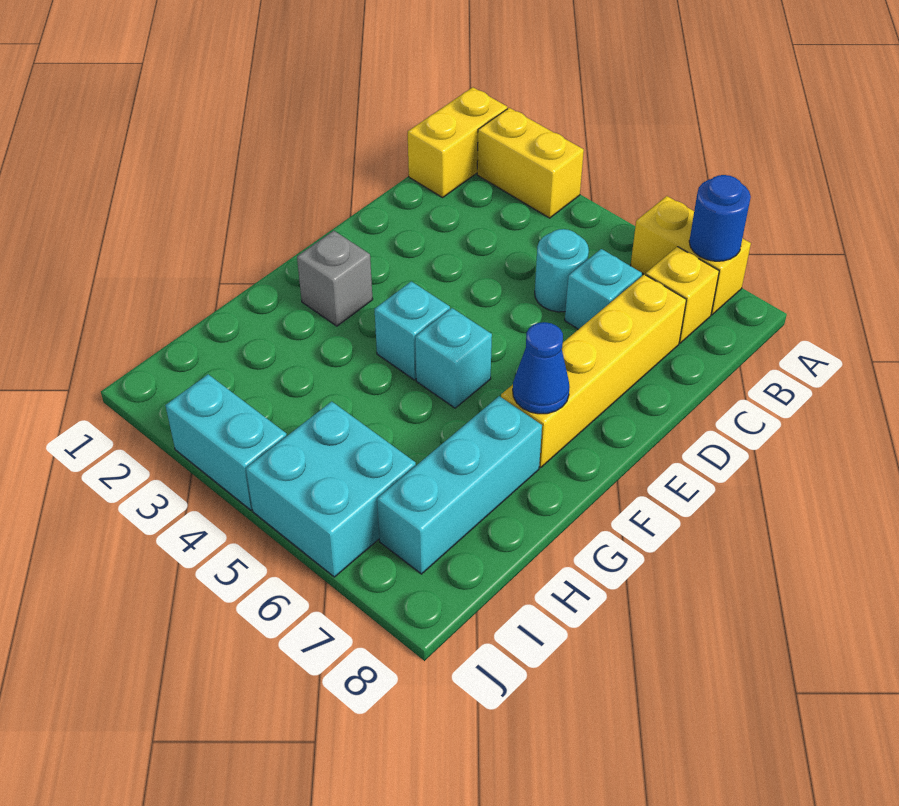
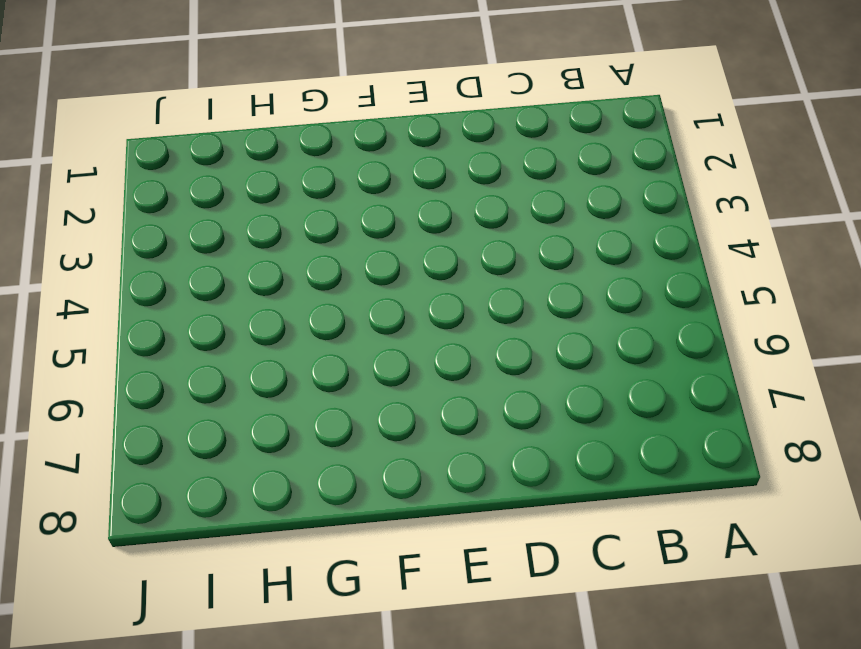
none -> yellow 1x2 brick [408,87,507,198]
none -> yellow 1x2 brick [477,108,584,218]
none -> yellow 1x2 brick [631,196,751,315]

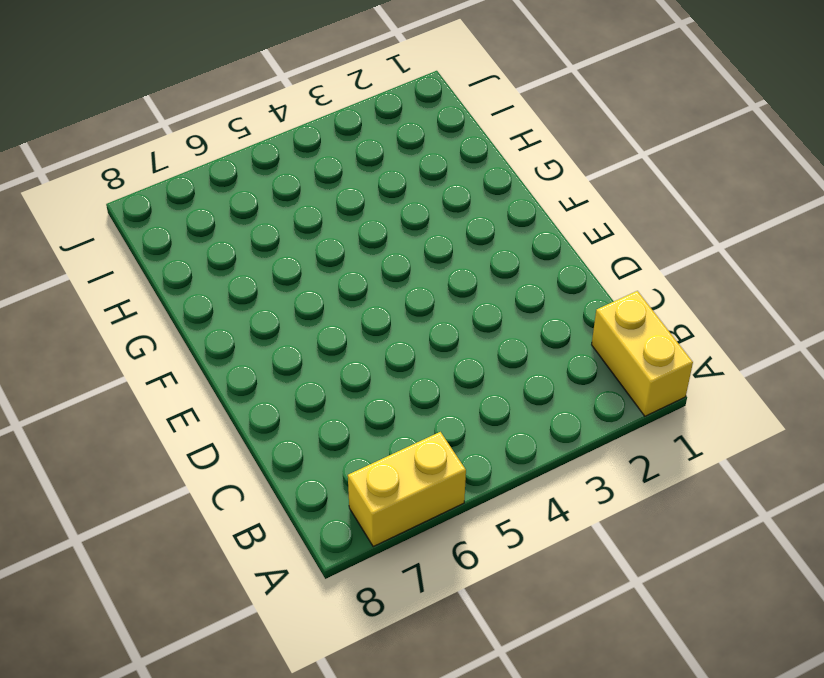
none -> yellow 1x2 brick [477,108,584,218]
none -> yellow 1x1 brick [646,247,719,343]
none -> cyan 1x1 round brick [535,229,589,312]

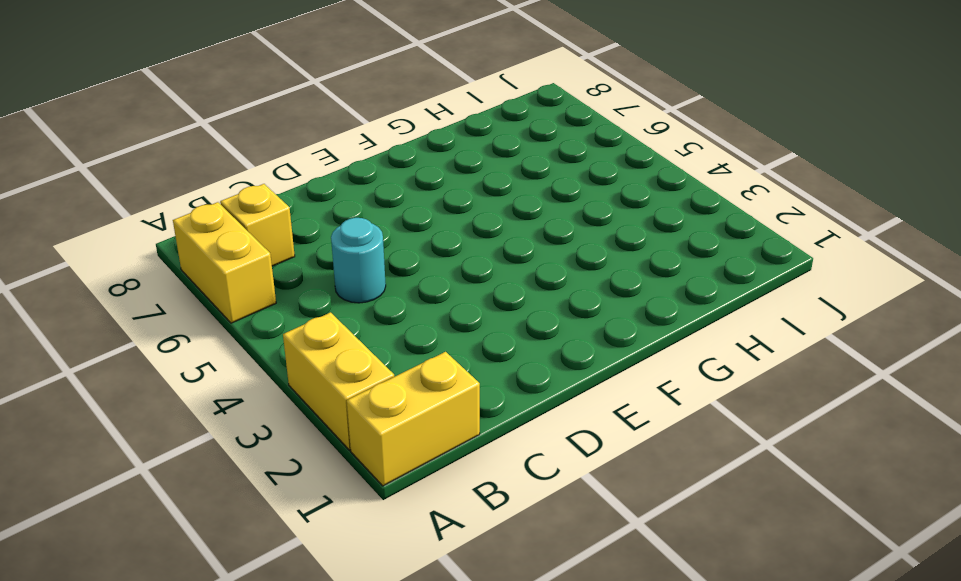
none -> cyan 1x1 brick [565,249,642,329]
none -> yellow 1x4 brick [501,274,686,467]
none -> grey 1x1 brick [297,231,373,326]

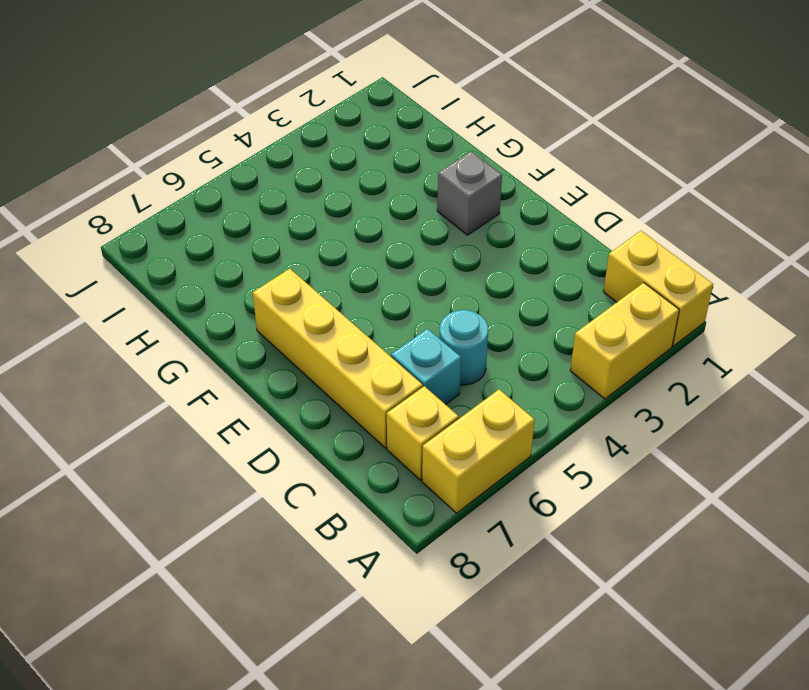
none -> cyan 1x1 brick [374,281,450,380]
none -> cyan 1x1 brick [415,308,492,408]
none -> cyan 1x3 brick [377,396,542,574]

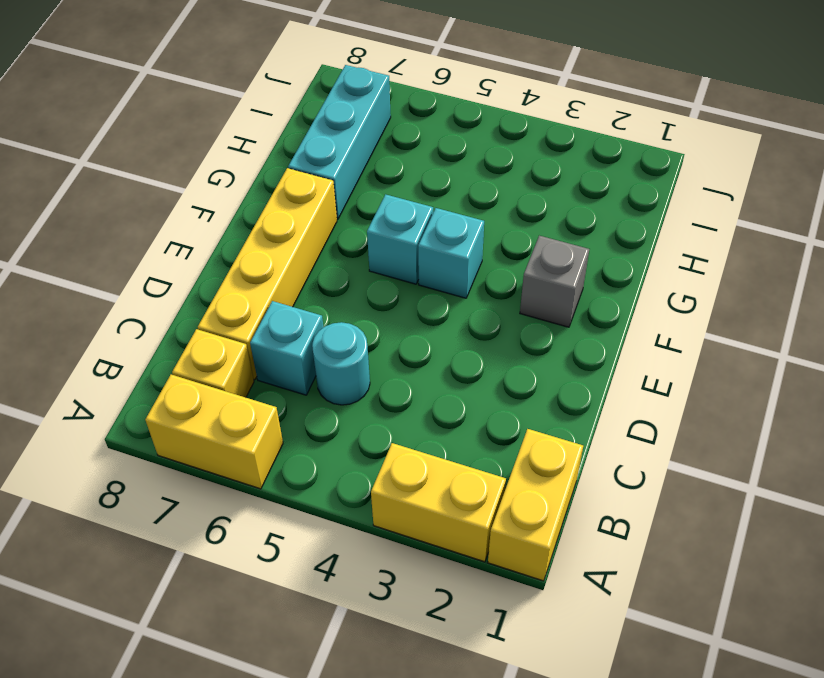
none -> cyan 2x2 brick [246,401,416,577]
none -> cyan 1x2 brick [165,374,287,510]
none -> blue 1x1 round brick [689,175,751,261]

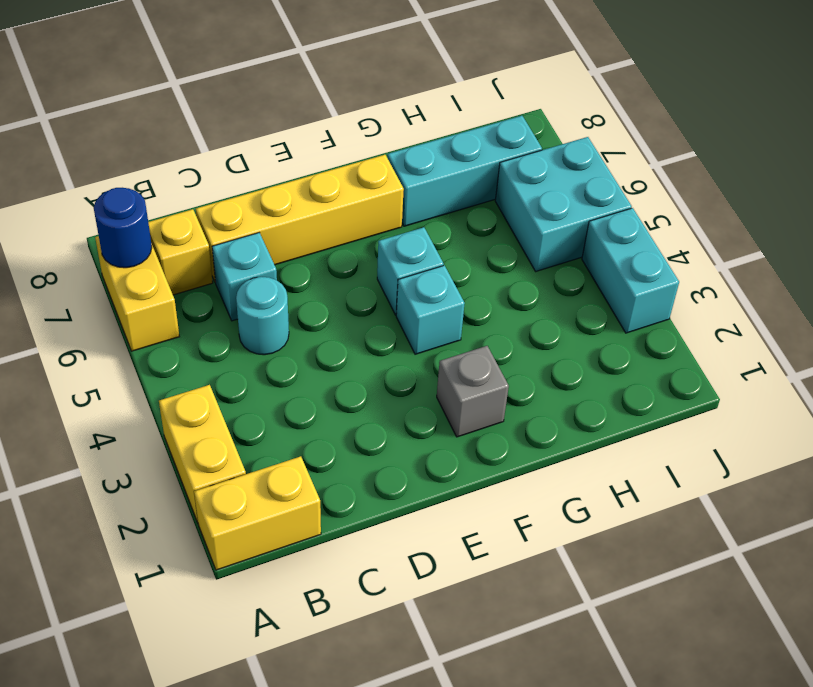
none -> blue 1x1 cone [513,322,569,414]

